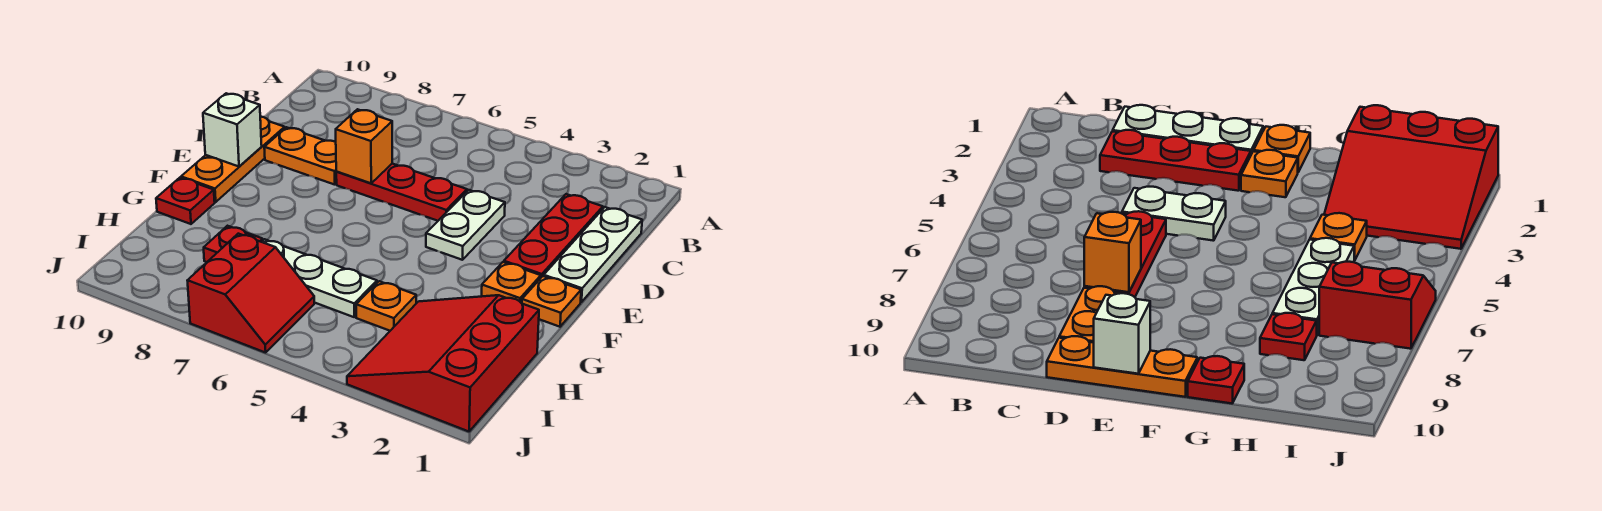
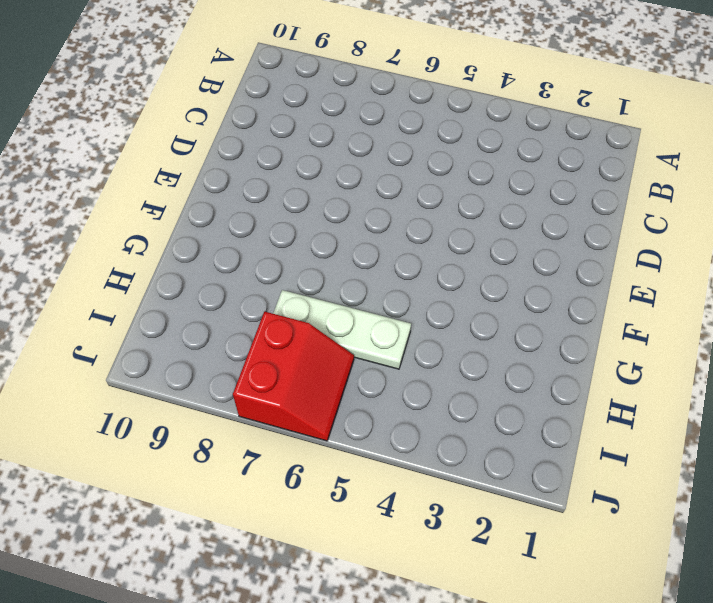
none -> white 1x3 plate [544,207,642,302]
none -> red 1x3 plate [504,194,603,277]
none -> white 1x2 plate [426,190,505,260]

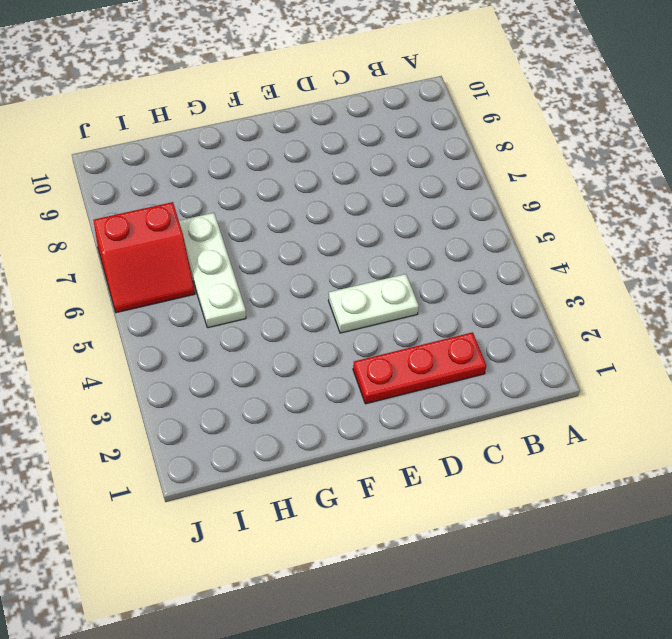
none -> white 1x3 plate [544,207,642,302]
none -> red 1x3 plate [336,164,467,221]
none -> orange 1x2 plate [264,127,337,185]

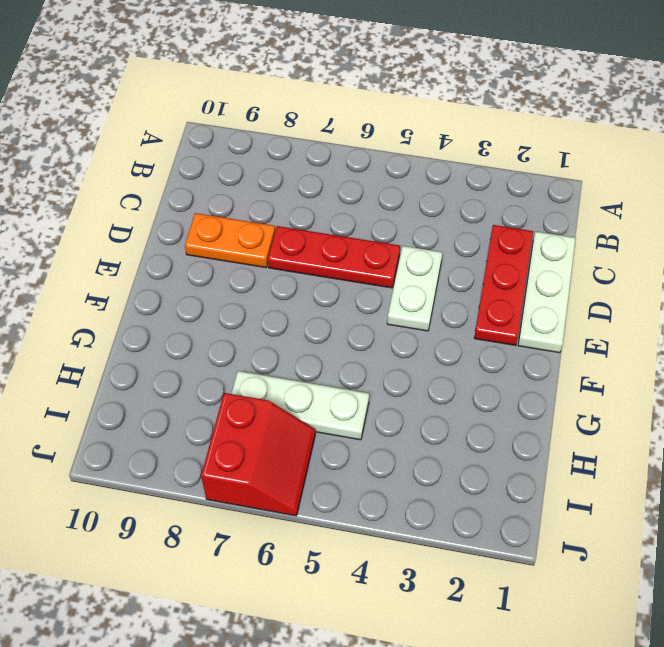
none -> orange 1x3 plate [181,117,285,202]
none -> orange 1x1 plate [522,276,581,327]
none -> orange 1x1 plate [482,262,541,303]

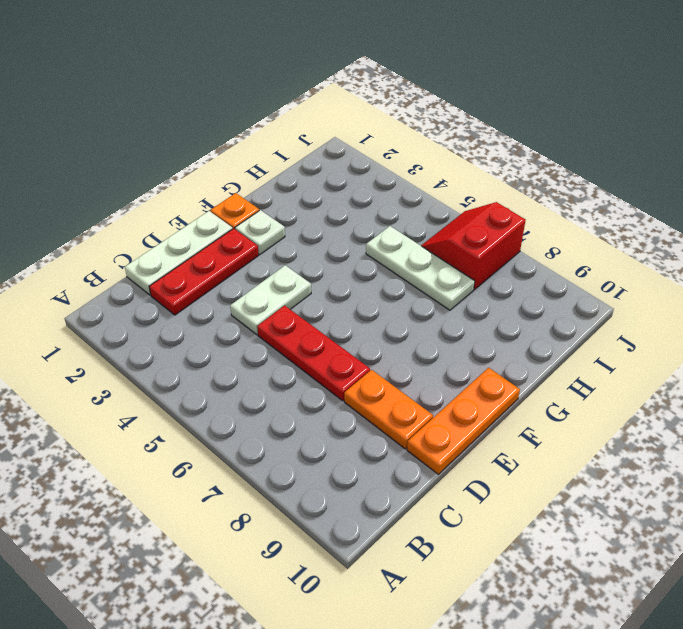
white 1x1 plate [235,210,285,254] -> orange 1x1 plate [482,262,541,303]
none -> red 1x1 plate [156,178,215,224]
none -> red 3x3 slope [347,295,539,431]
none -> orange 1x1 plate [356,281,416,331]

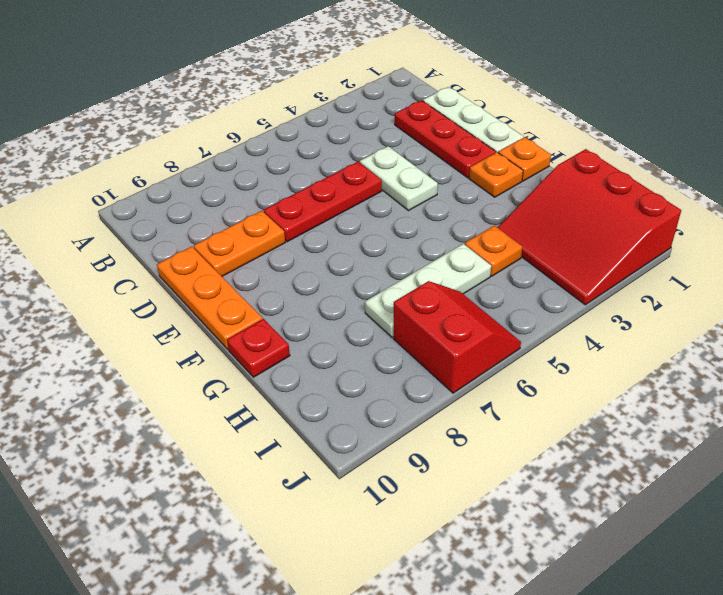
none -> red 1x1 plate [204,226,263,262]
none -> orange 1x1 brick [336,109,392,183]
none -> white 1x1 brick [203,93,262,167]

